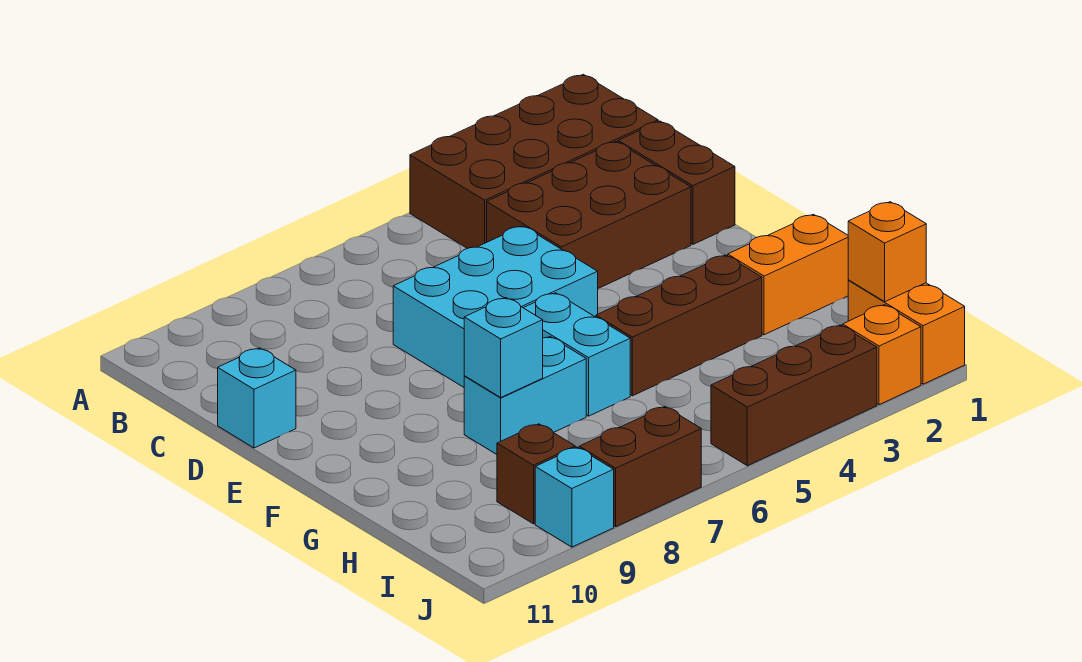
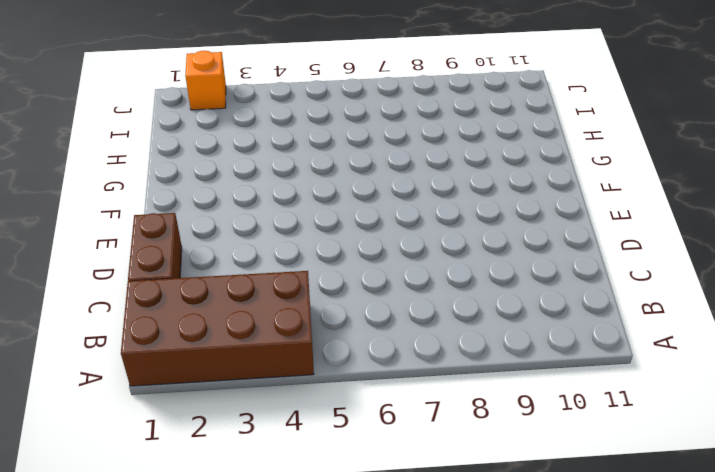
none -> brown 2x3 brick [487,142,691,288]
none -> cyan 2x3 brick [393,226,598,387]
none -> cyan 1x1 brick [218,348,296,448]

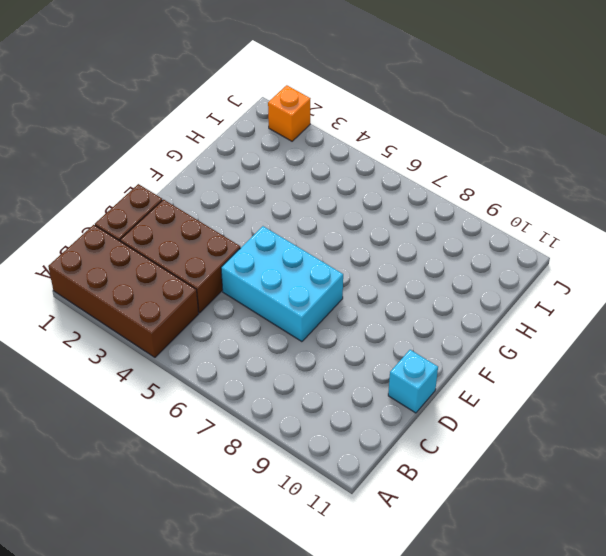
none -> cyan 1x2 brick [524,293,630,416]
none -> orange 1x2 brick [728,214,848,335]
none -> brown 1x3 brick [596,255,762,396]

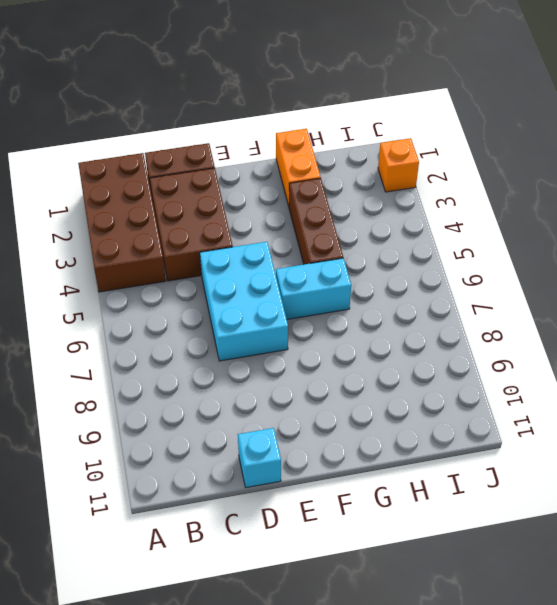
none -> cyan 1x2 brick [464,337,586,454]
none -> orange 1x2 brick [848,280,965,384]
none -> brown 1x1 brick [497,424,575,524]

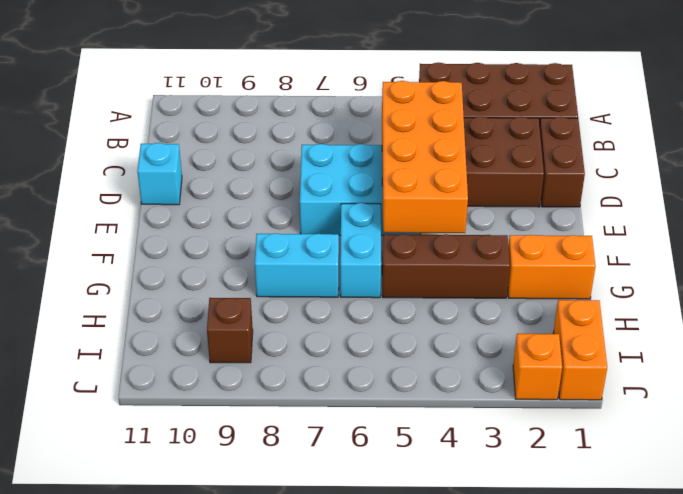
orange 2x4 brick [382,81,468,233] -> none
none -> brown 1x3 brick [711,325,877,466]
none -> brown 1x2 brick [579,406,701,527]
none -> cyan 1x1 brick [535,447,614,547]

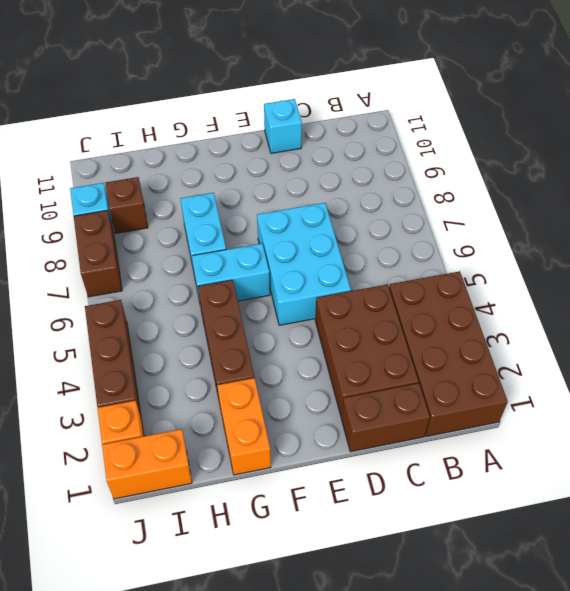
none -> cyan 1x1 brick [464,298,543,397]
none -> orange 1x1 brick [848,202,926,302]

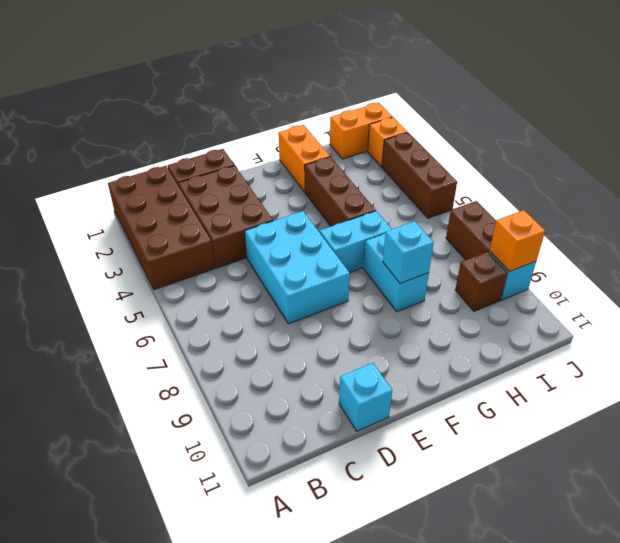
orange 1x1 brick [490,210,545,272] -> orange 1x1 brick moved to [848,202,926,302]

